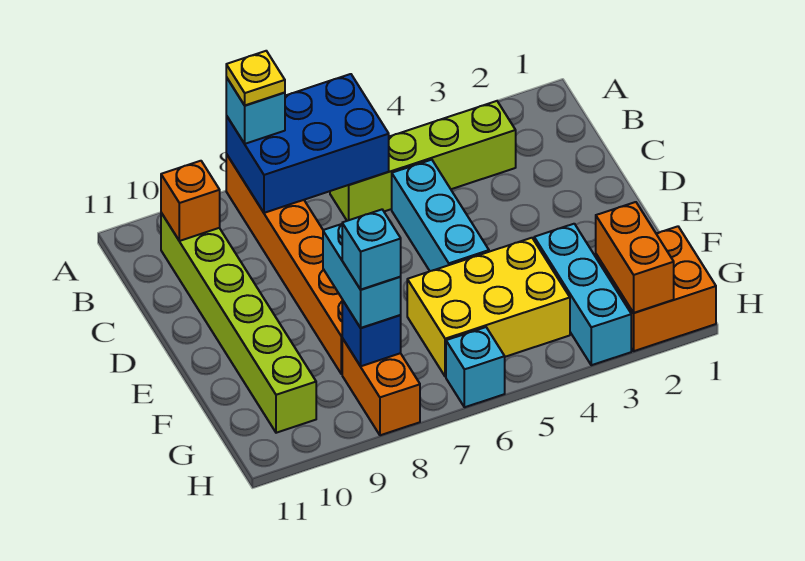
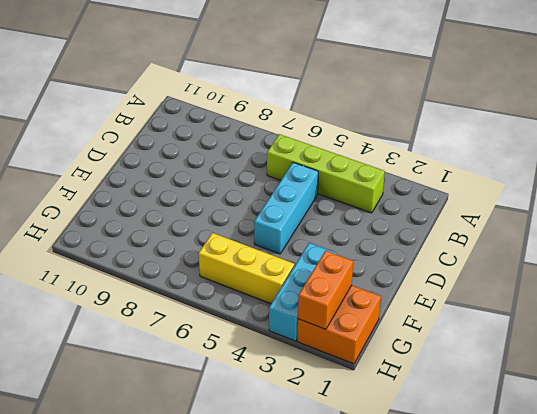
yellow 1x3 brick [199,233,294,304] -> yellow 2x3 brick [407,238,570,377]
none -> orange 1x6 brick [226,154,342,374]
none -> lime 1x6 brick [161,213,316,433]
none -> orange 1x2 brick [342,338,420,435]

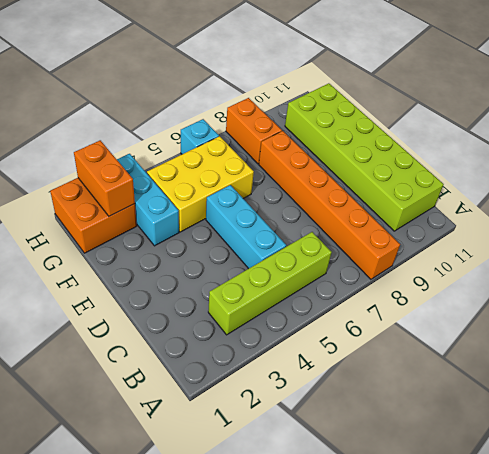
lime 2x6 brick [285,83,444,231] -> lime 1x6 brick [161,213,316,433]
none -> blue 2x3 brick [226,74,389,213]
none -> orange 1x1 brick [161,161,220,241]
none -> blue 1x1 brick [342,300,401,366]

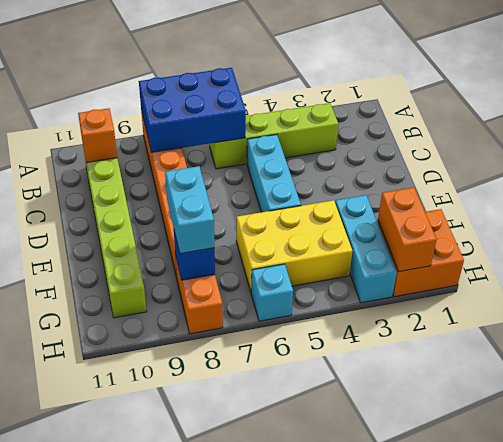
none -> cyan 1x1 brick [226,77,285,144]
none -> yellow 1x1 plate [226,51,285,105]
none -> cyan 1x1 brick [342,210,401,289]

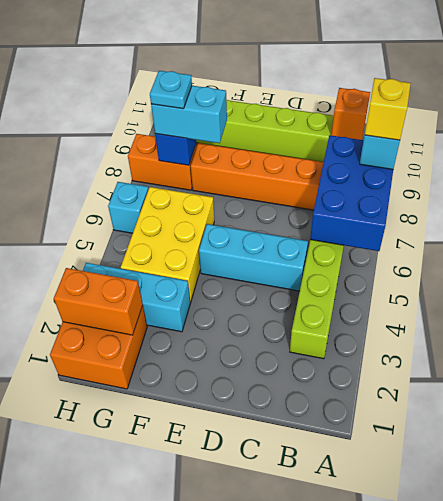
yellow 1x1 brick [365,78,411,140] -> yellow 1x1 plate [226,51,285,105]
cyan 1x1 plate [150,71,192,109] -> cyan 1x1 brick [342,210,401,289]

